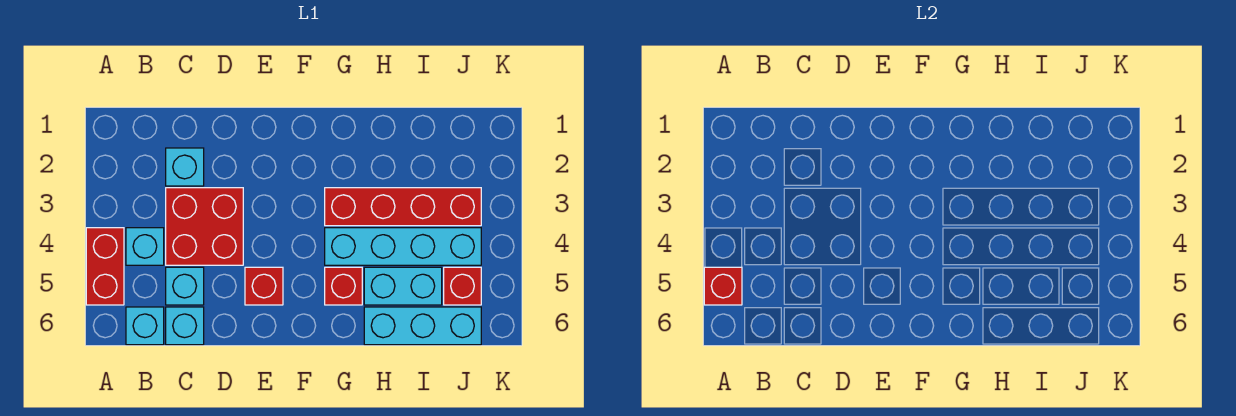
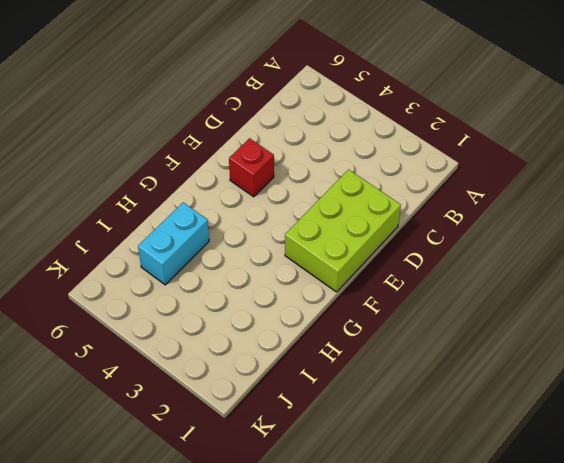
lime 2x3 brick [285,170,401,292] -> none
none -> red 1x2 brick [86,228,124,305]
none -> cyan 1x1 brick [126,228,164,265]
none -> cyan 1x1 brick [126,307,164,345]

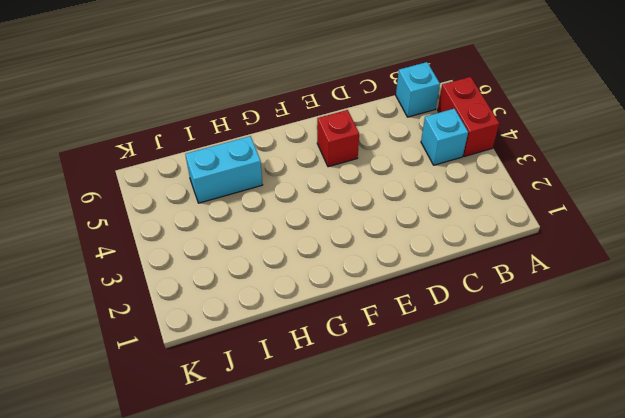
none -> cyan 1x1 brick [166,148,204,186]
none -> red 2x2 brick [166,188,243,265]
none -> cyan 1x1 brick [166,267,204,305]

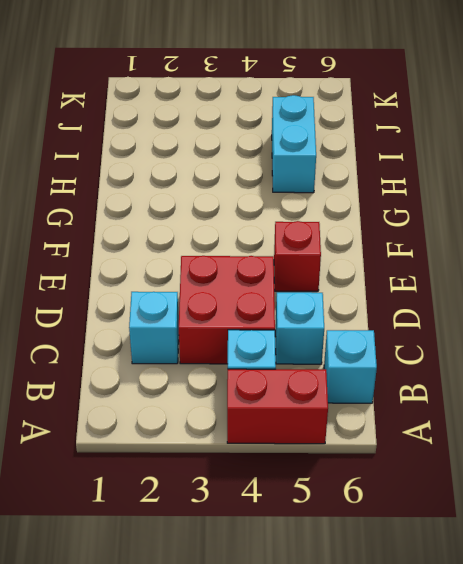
none -> cyan 1x1 brick [166,307,204,345]
none -> red 1x4 brick [325,188,481,226]
none -> cyan 1x4 brick [325,228,481,265]

